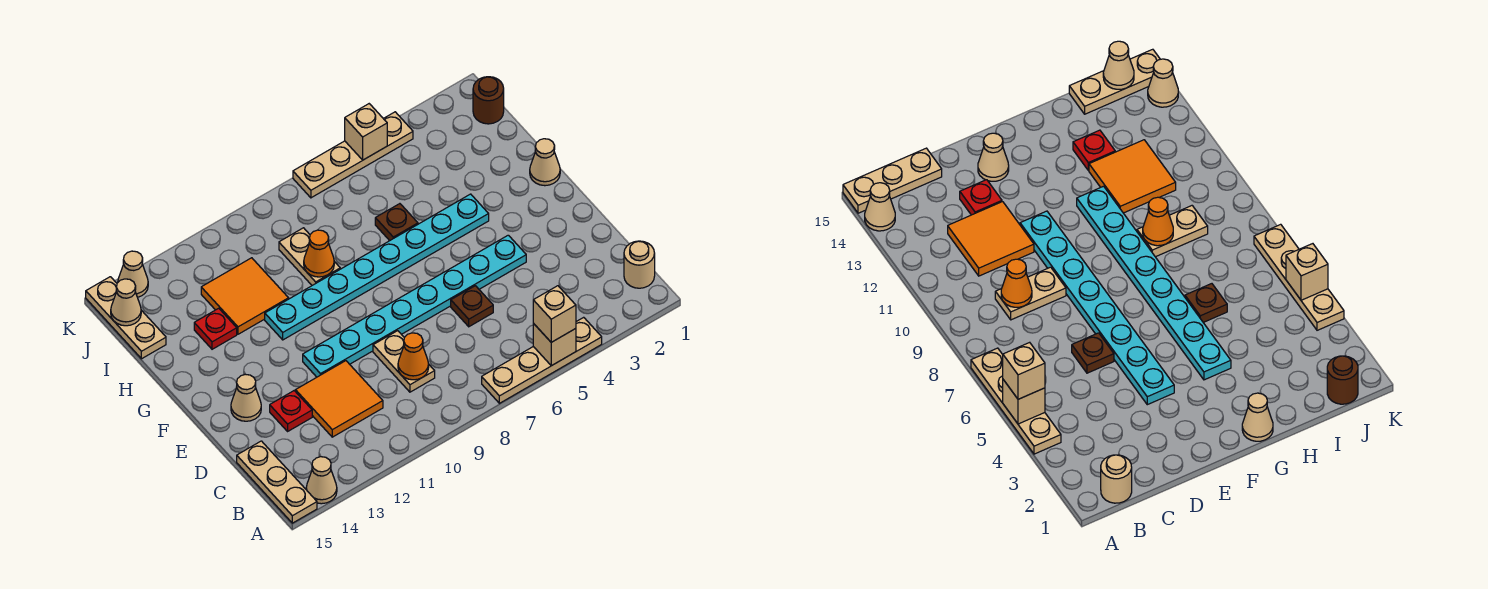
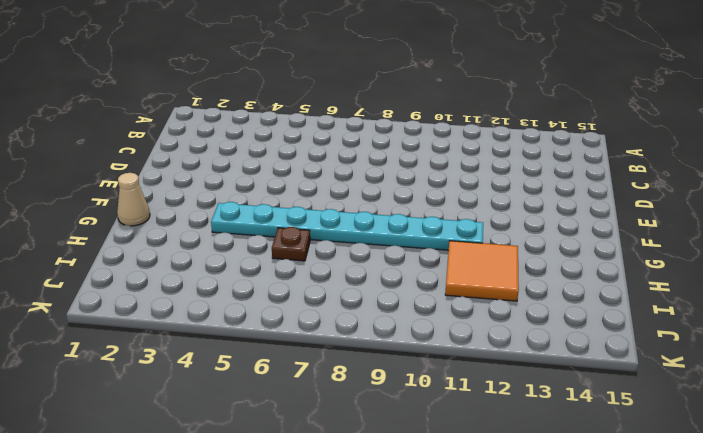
none -> tan 1x4 plate [482,317,602,403]
none -> tan 1x1 cone [306,457,337,504]
none -> tan 1x3 plate [237,441,317,523]

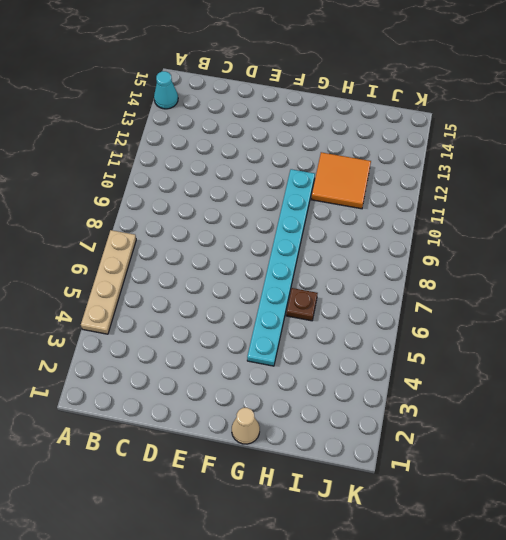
cyan 1x1 cone [154,71,178,109] -> tan 1x1 cone [306,457,337,504]
none -> tan 1x3 plate [237,441,317,523]
none -> tan 1x1 round brick [624,241,655,288]
none -> tan 1x2 plate [373,331,435,392]

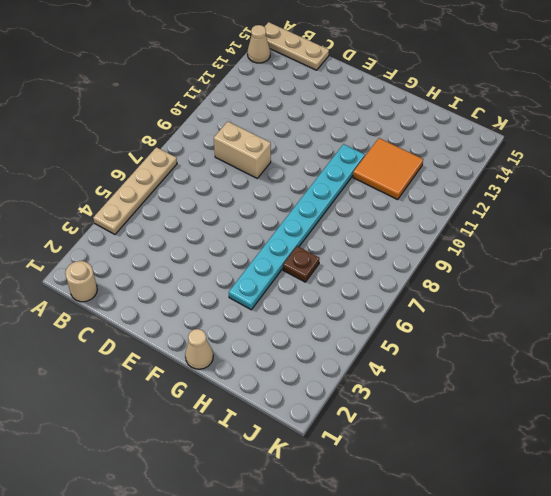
tan 1x2 brick [214,121,271,178] -> tan 1x2 plate [373,331,435,392]
none -> orange 2x2 tile [295,361,383,437]
none -> brown 1x1 plate [451,286,493,327]
none -> red 1x1 plate [270,391,312,431]

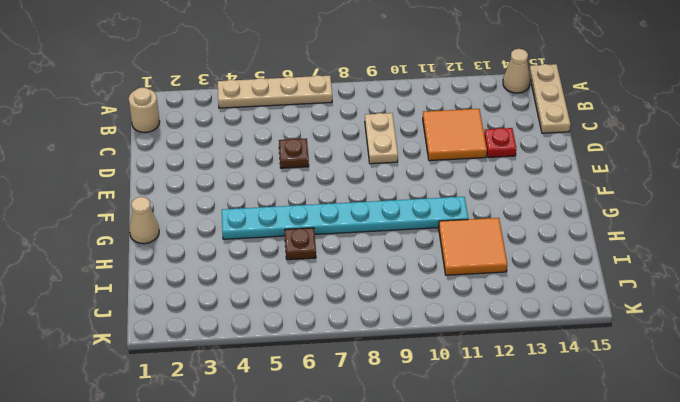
none -> cyan 1x8 plate [303,235,526,377]
none -> tan 1x1 cone [231,374,261,421]
none -> tan 1x2 plate [279,228,340,285]

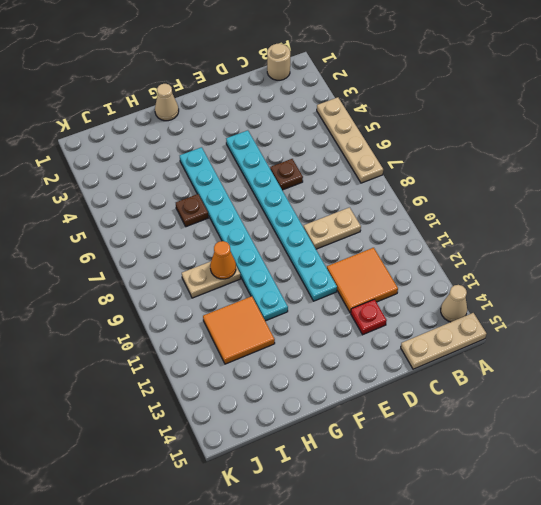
none -> tan 1x1 cone [231,374,261,421]
none -> red 1x1 plate [194,308,237,349]
none -> tan 1x3 plate [86,277,166,359]

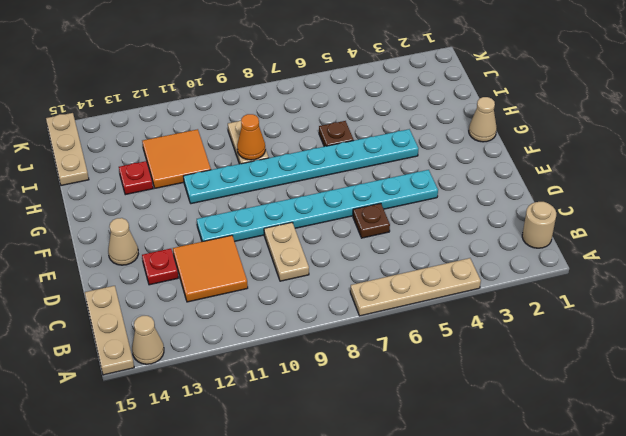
none -> brown 1x1 round brick [473,77,504,124]
none -> tan 1x4 plate [293,112,413,198]
none -> tan 1x1 cone [118,251,148,297]

